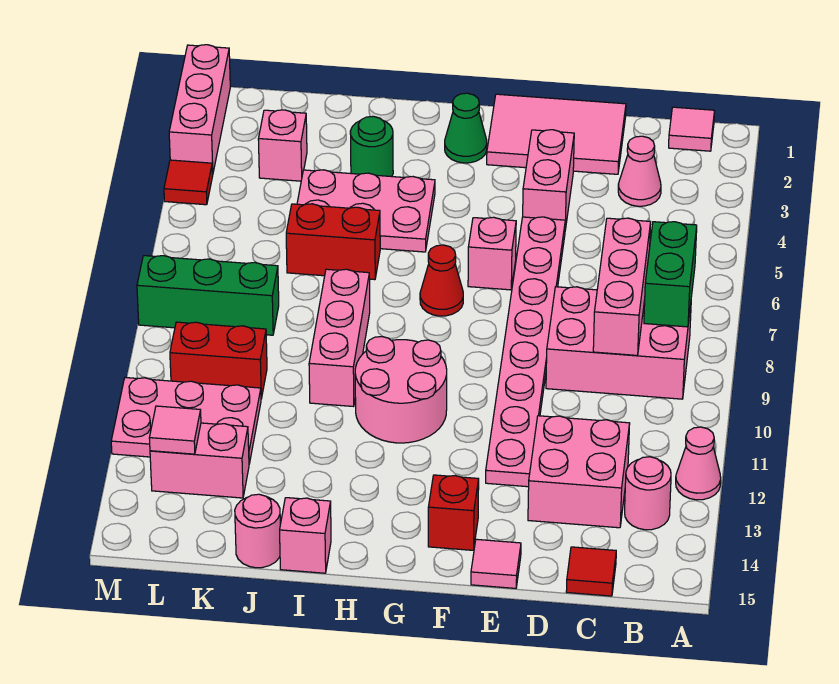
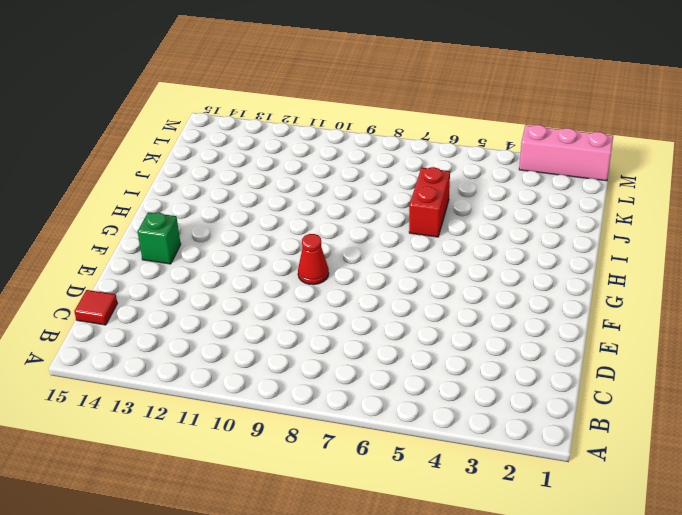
red 1x1 cone [298,234,329,285] -> red 1x1 cone moved to [420,245,463,316]
green 1x1 brick [137,212,181,264] -> red 1x1 brick [428,475,479,550]
none -> pink 1x1 cone [676,427,721,500]
none -> pink 1x1 tile [669,107,715,151]
none -> pink 2x3 brick [546,287,691,399]
none -> pink 1x1 round brick [625,457,671,530]

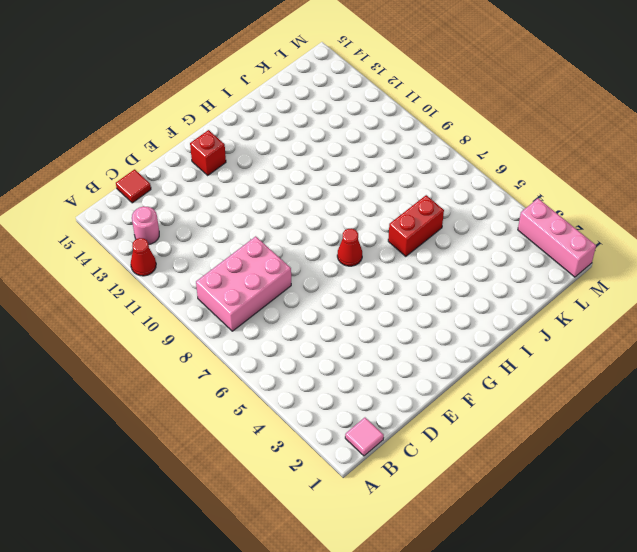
red 1x1 cone [131,238,156,276] -> pink 1x1 cone [676,427,721,500]
none -> pink 1x1 cone [618,136,661,206]
none -> pink 2x2 brick [528,416,630,528]
none -> pink 2x3 tile [487,94,626,174]
none -> pink 1x2 brick [523,130,574,230]

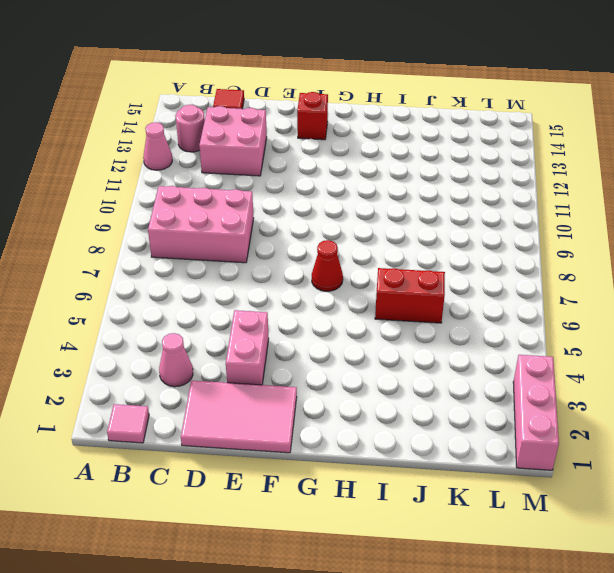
none -> pink 1x8 plate [486,217,565,487]
none -> pink 1x1 tile [471,539,521,588]
none -> pink 1x1 brick [468,217,516,290]
none -> green 1x1 cone [445,93,487,163]

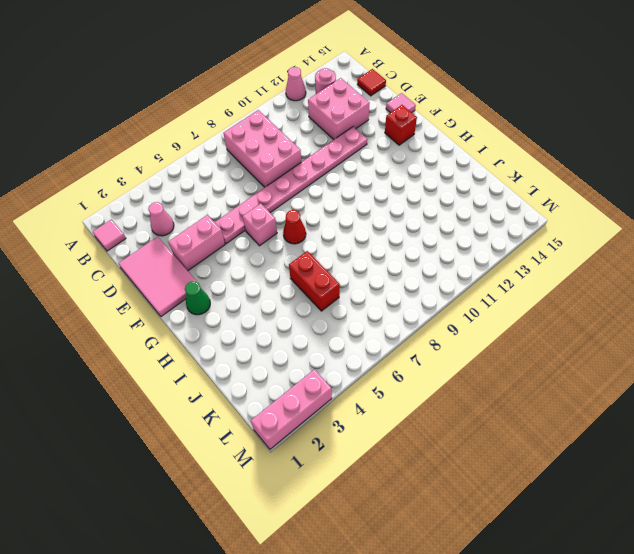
none -> pink 2x2 round brick [355,337,447,443]
none -> pink 2x3 plate [297,170,435,252]
none -> green 1x1 round brick [350,116,393,177]
none -> pink 1x3 brick [309,269,370,407]

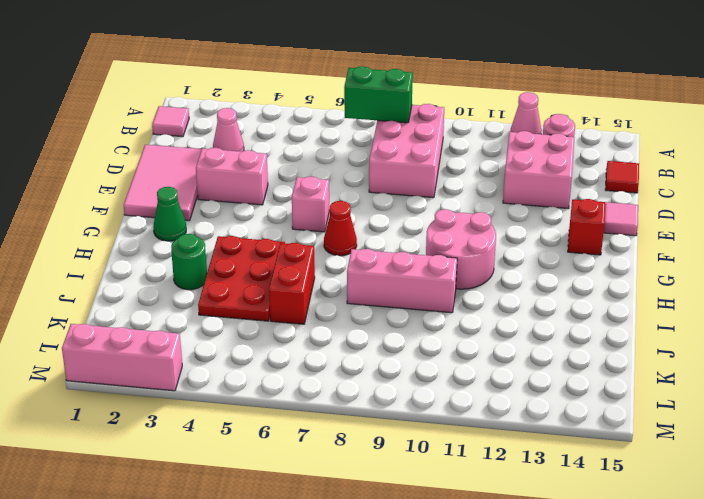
red 2x3 plate [198,236,285,321] -> pink 2x3 plate [297,170,435,252]
none -> pink 1x8 plate [486,217,565,487]
none -> pink 1x1 brick [280,498,331,573]
none -> pink 1x1 round brick [235,494,280,568]
none -> pink 1x1 brick [258,110,307,181]

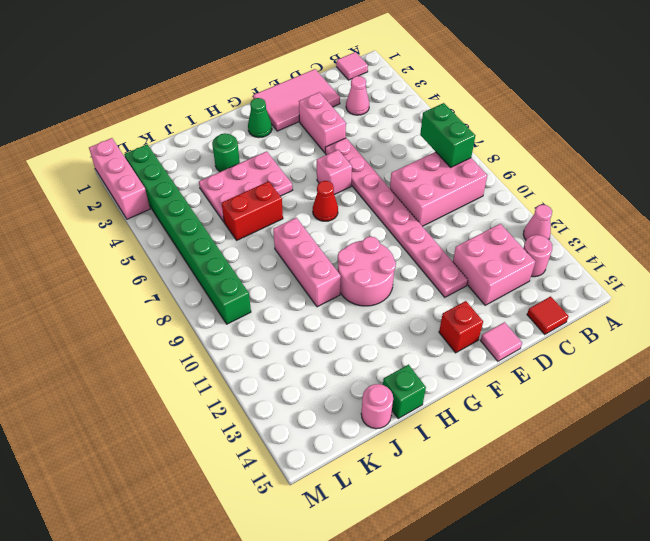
green 1x1 brick [383,365,426,418] -> pink 1x1 brick [280,498,331,573]
green 1x8 brick [124,145,251,324] -> green 1x3 brick [137,256,279,335]
none -> pink 1x1 brick [258,110,307,181]
none -> red 1x2 brick [170,322,267,399]
none -> pink 2x3 plate [111,378,261,464]
none -> pink 1x2 brick [150,423,249,498]

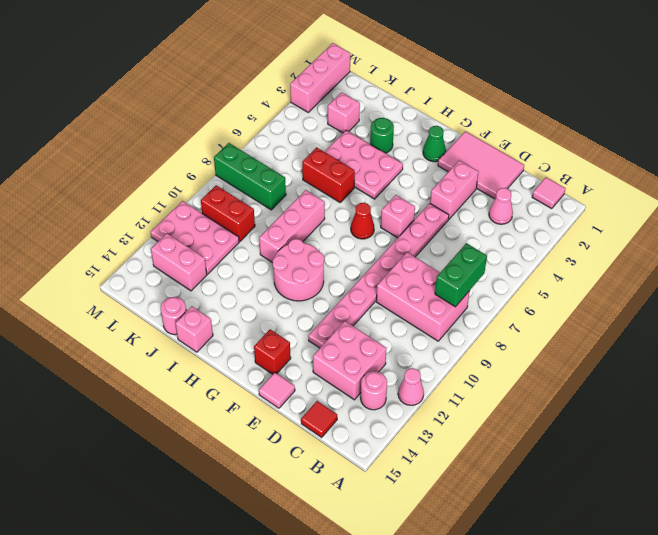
none -> red 1x1 tile [164,160,213,205]
none -> pink 1x3 brick [593,218,651,355]
none -> pink 1x1 tile [149,406,201,454]

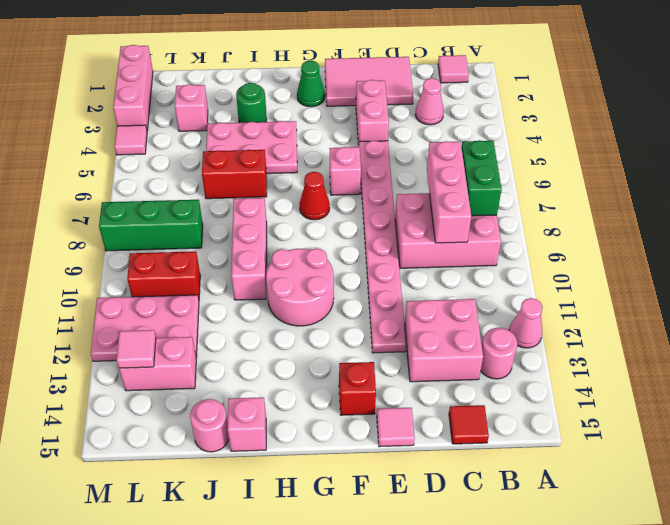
pink 1x1 tile [115,125,147,155] -> red 1x1 tile [164,160,213,205]

